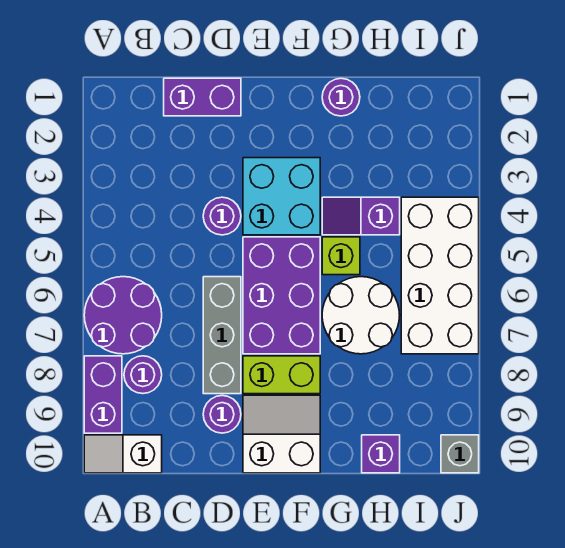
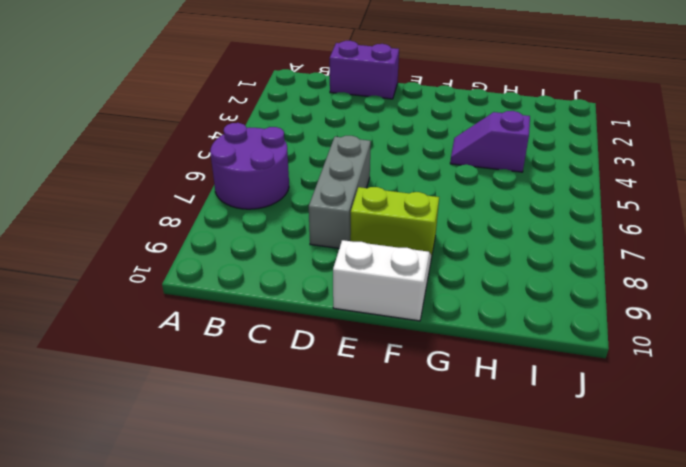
none -> purple 1x2 brick [84,356,122,433]
none -> white 1x2 slope [84,435,162,473]
none -> purple 1x1 round brick [124,356,162,394]

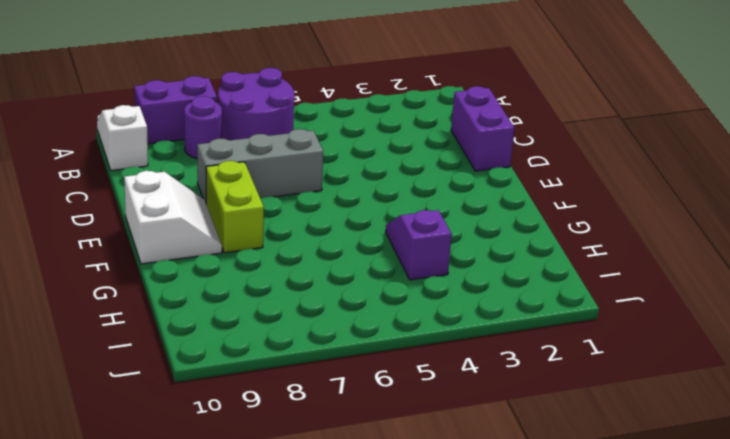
none -> purple 1x1 round brick [203,197,241,235]
none -> purple 1x1 round brick [203,396,241,433]
none -> cyan 2x2 brick [243,158,320,235]

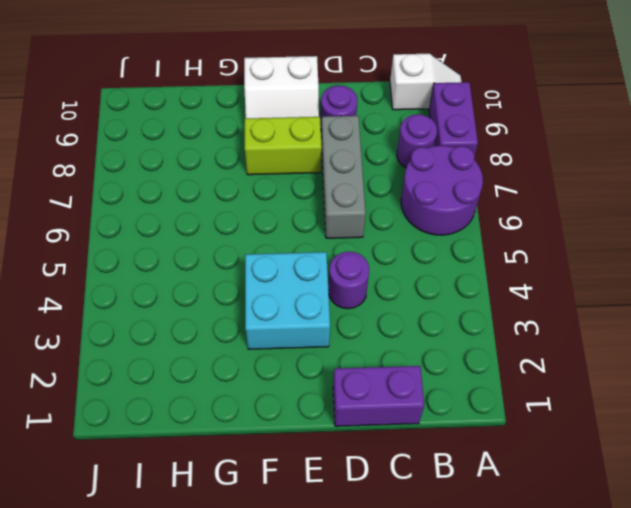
none -> purple 2x3 brick [243,237,320,354]
none -> purple 1x1 round brick [322,78,360,116]
none -> purple 1x2 slope [322,197,400,235]

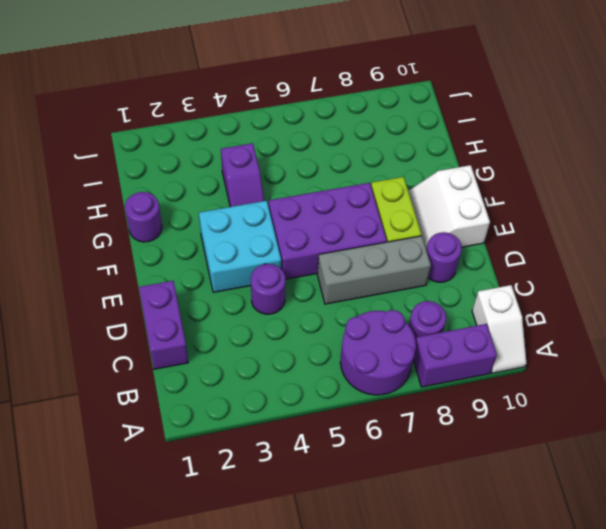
none -> lime 1x1 brick [322,237,360,275]
none -> white 2x2 round brick [322,277,400,354]
none -> purple 1x1 brick [362,435,400,473]

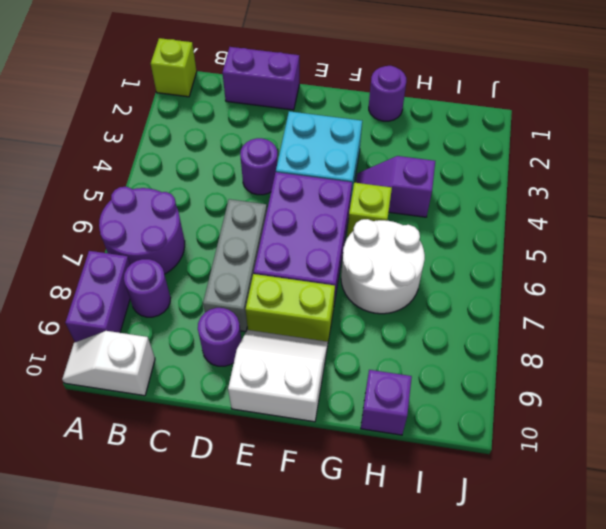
lime 1x1 brick [151,38,197,97] -> none
none -> white 2x4 brick [401,197,479,354]
none -> grey 1x1 brick [441,435,479,473]

